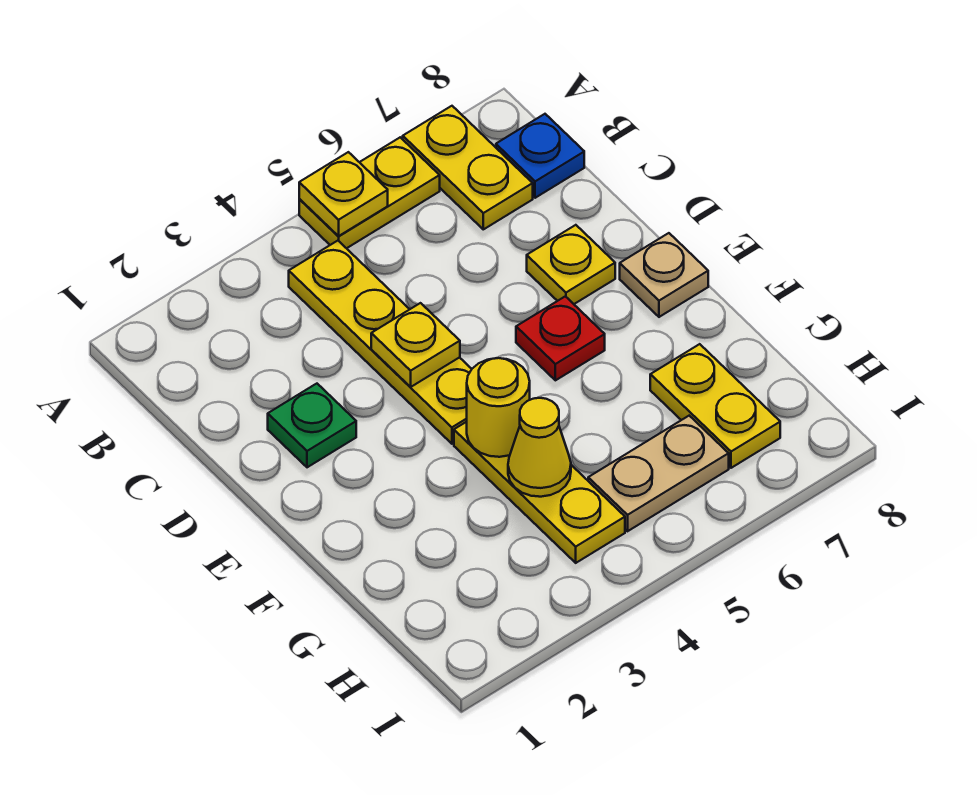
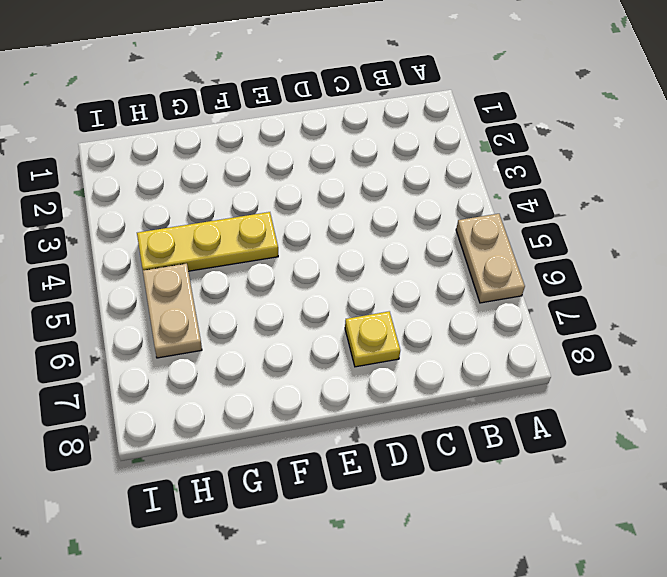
tan 1x2 plate [456,214,525,303] -> yellow 1x2 plate [299,137,440,248]
none -> yellow 1x2 plate [403,106,533,229]
none -> yellow 1x4 plate [289,241,472,444]
none -> blue 1x1 plate [496,114,584,198]

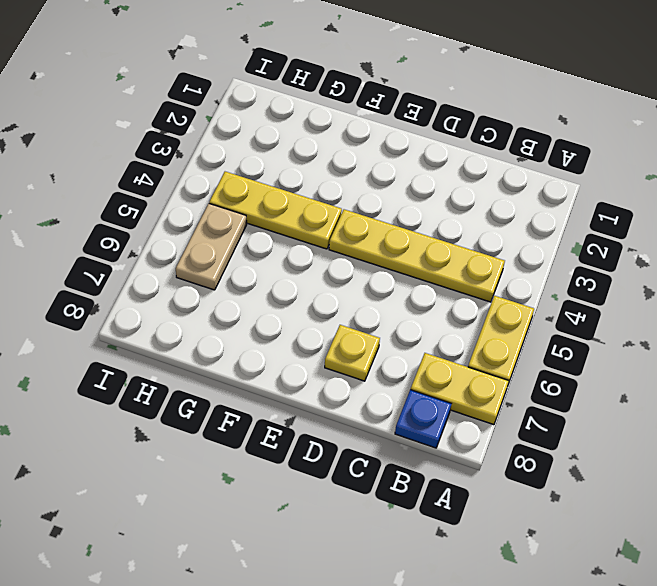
none -> green 1x1 plate [268,384,356,467]
none -> red 1x1 plate [516,296,605,380]
none -> tan 1x1 plate [620,233,708,317]

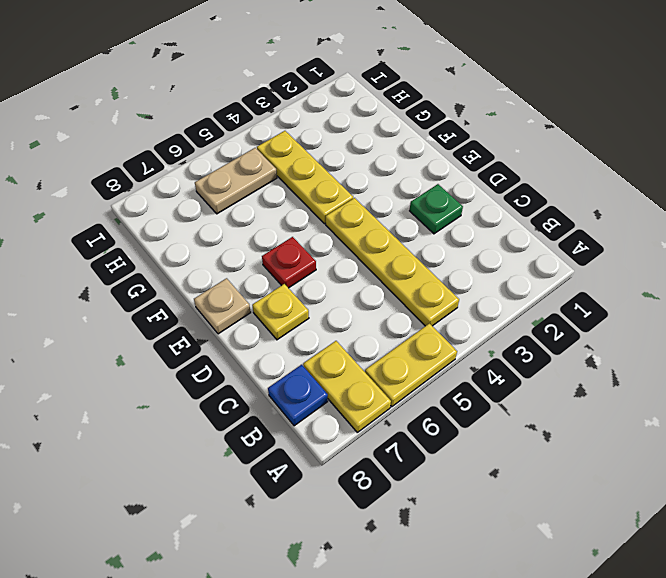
none -> yellow 1x2 plate [650,344,780,468]
none -> yellow 1x1 plate [299,152,388,236]
none -> yellow 1x1 plate [371,303,460,387]

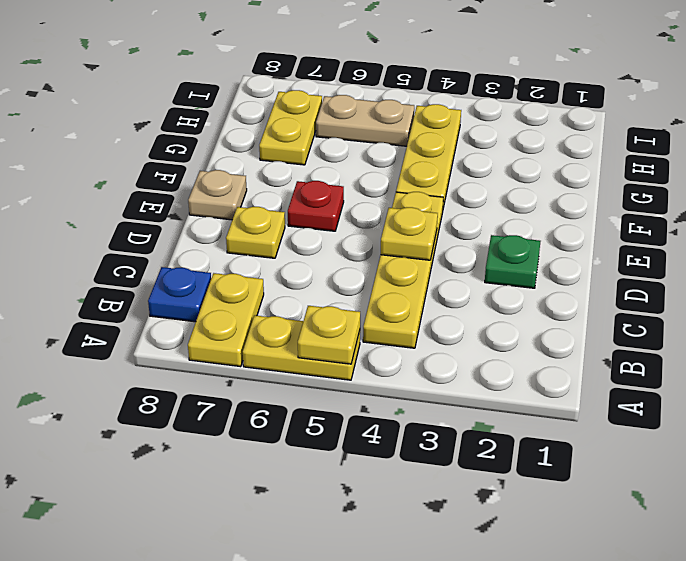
none -> yellow 1x1 round brick [467,358,530,457]
none -> yellow 1x1 cone [508,398,571,497]

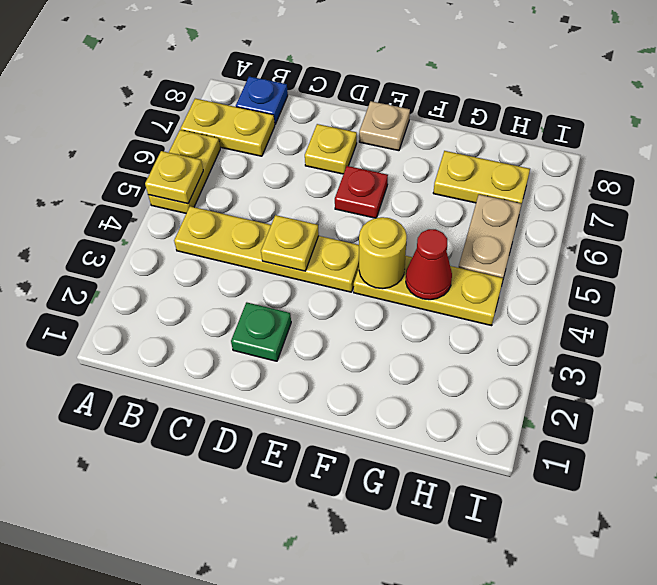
red 1x1 cone [406,229,452,300] -> yellow 1x1 cone [508,398,571,497]

